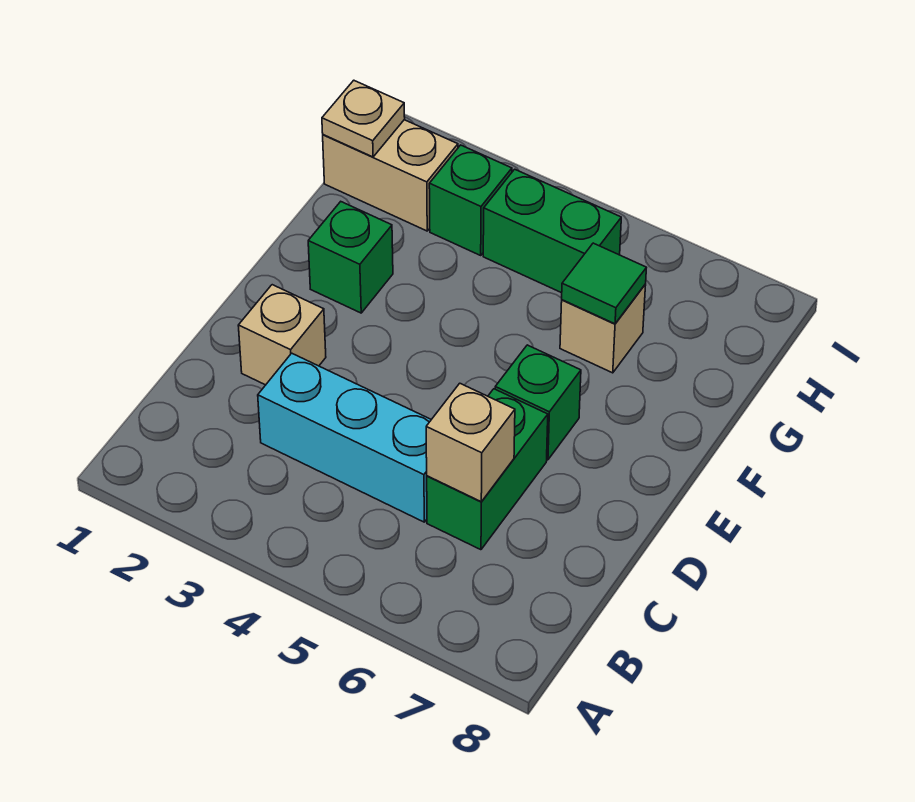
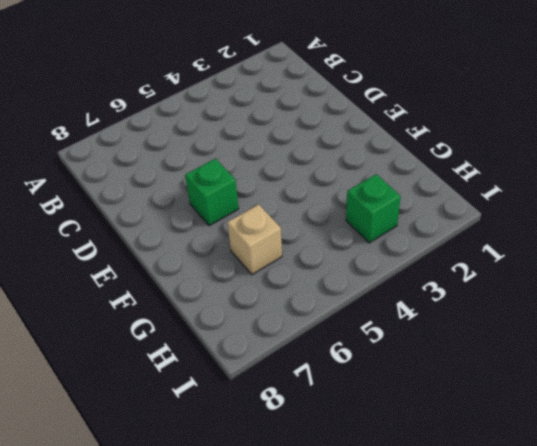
none -> cyan 1x3 brick [258,353,431,522]
none -> green 1x2 brick [427,389,548,550]
none -> tan 1x1 brick [238,285,326,385]

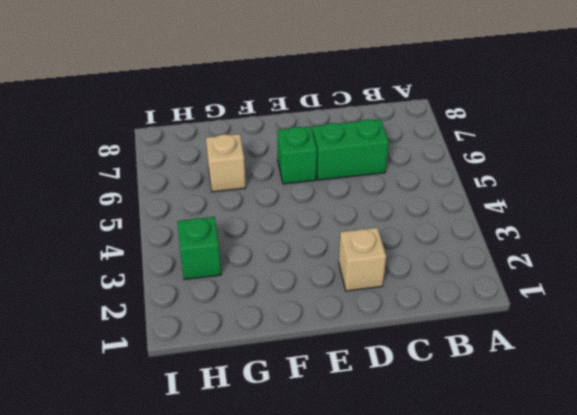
none -> cyan 1x3 brick [258,353,431,522]
none -> green 1x1 brick [308,202,393,313]
none -> tan 1x2 brick [323,120,458,231]

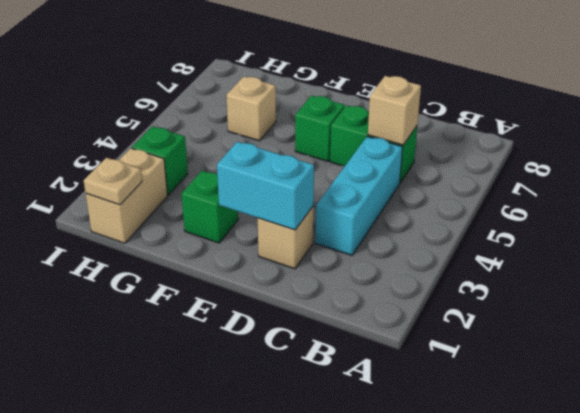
cyan 1x2 brick [217,142,314,230] -> none
none -> green 1x2 brick [483,169,621,293]
none -> green 1x1 tile [562,243,646,324]

